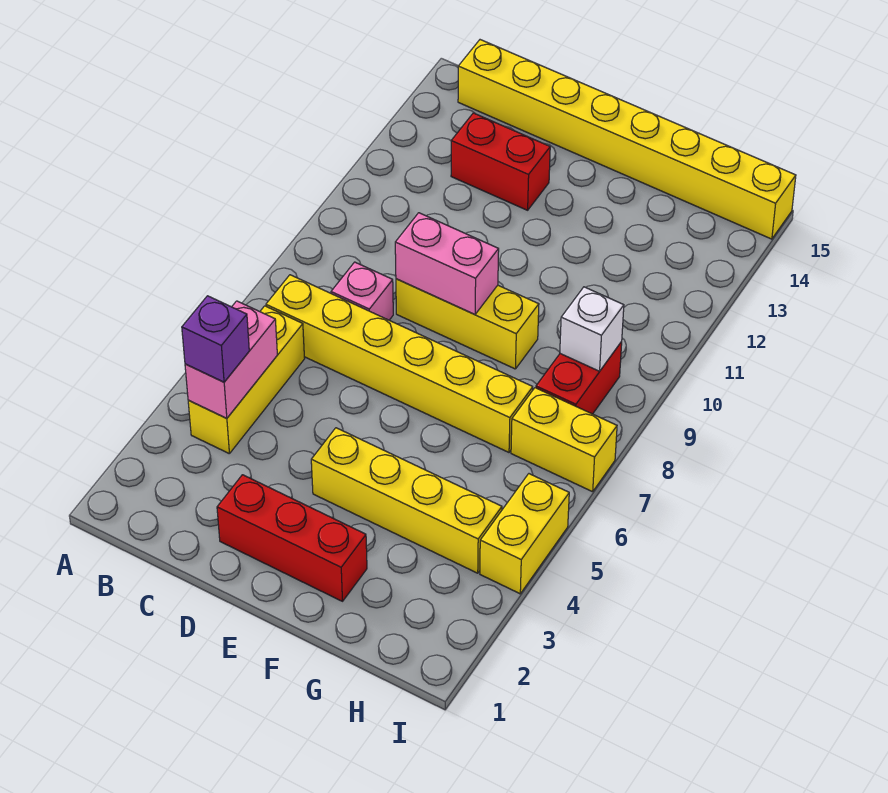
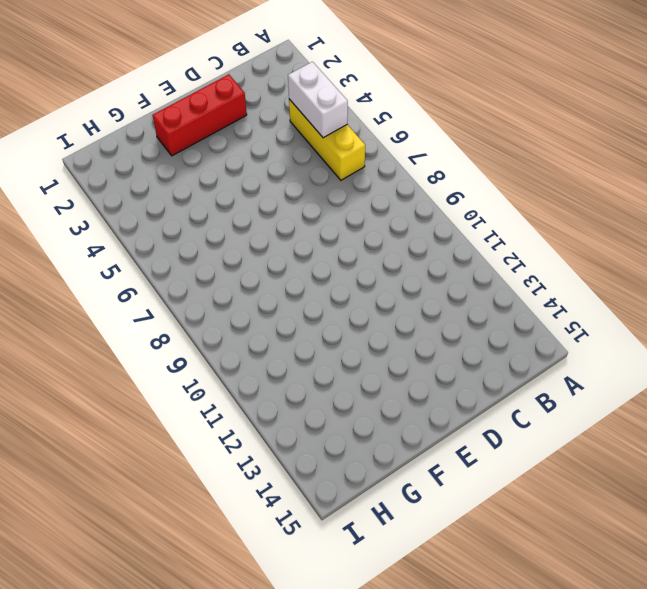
white 1x2 brick [288,62,348,138] -> pink 1x2 brick [185,301,277,418]
none -> yellow 1x6 brick [266,275,533,452]
none -> yellow 1x8 brick [458,40,796,239]
none -> pink 1x1 brick [331,262,393,320]

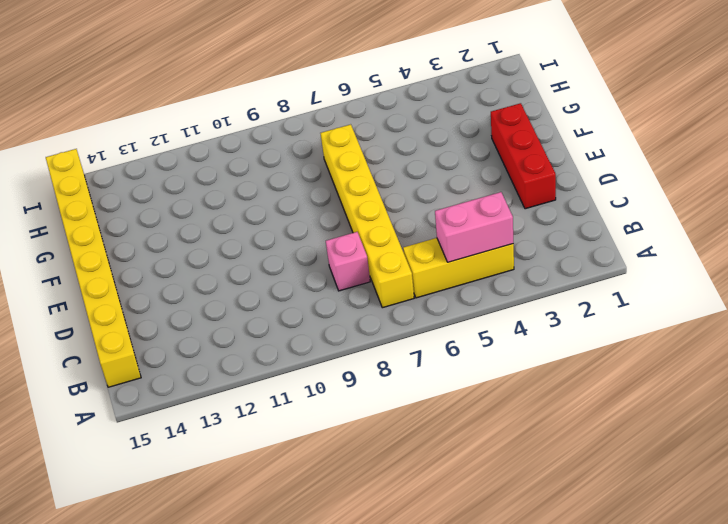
none -> red 1x2 brick [451,113,550,210]
none -> yellow 1x3 brick [396,279,539,369]
none -> yellow 1x4 brick [311,428,502,573]

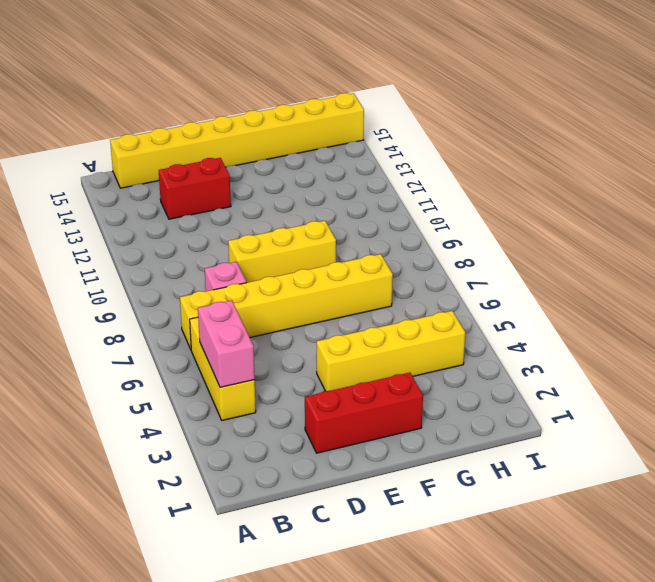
none -> yellow 1x2 brick [511,388,617,492]
none -> red 1x2 brick [536,342,622,414]
none -> yellow 1x2 brick [480,474,569,594]

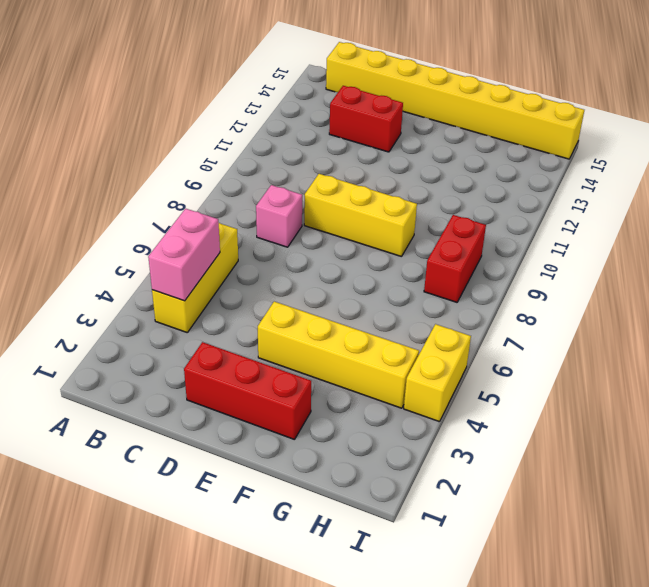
none -> yellow 1x6 brick [266,275,533,452]
none -> yellow 1x2 brick [511,388,617,492]
none -> pink 1x2 brick [395,213,499,315]

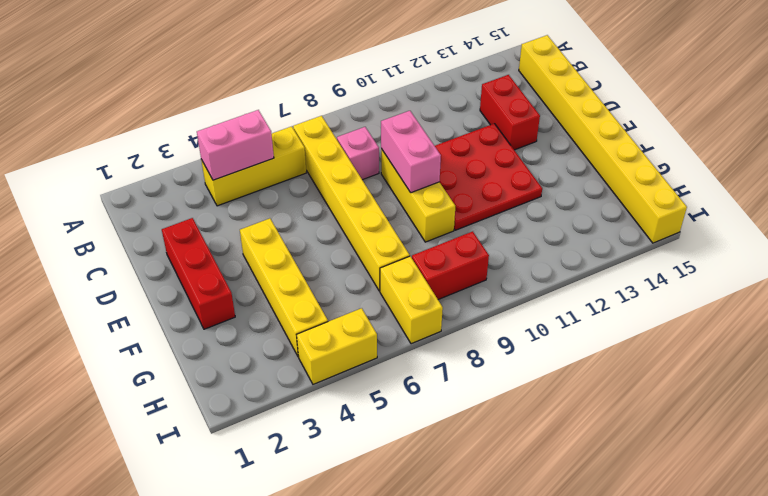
red 3x3 plate [435,124,542,230] -> none
none -> white 1x1 brick [560,287,624,371]
none -> purple 1x1 brick [182,296,249,382]

